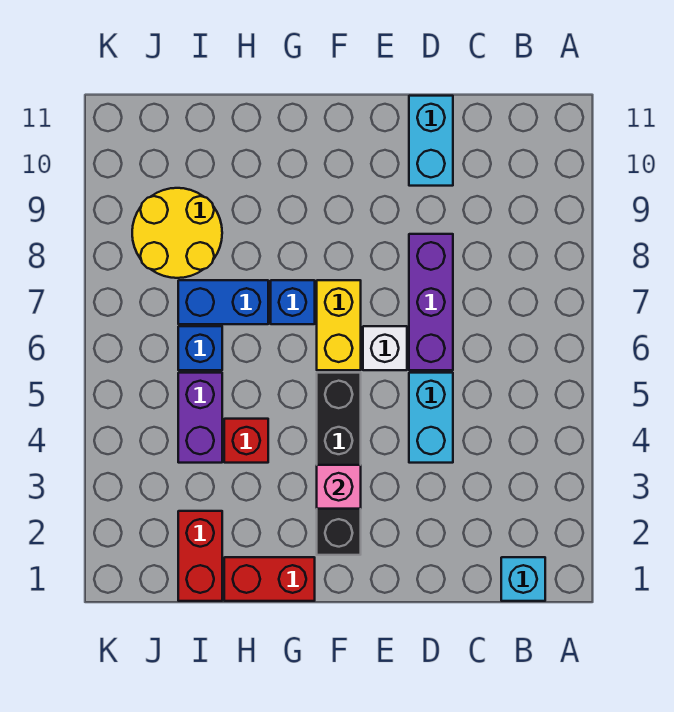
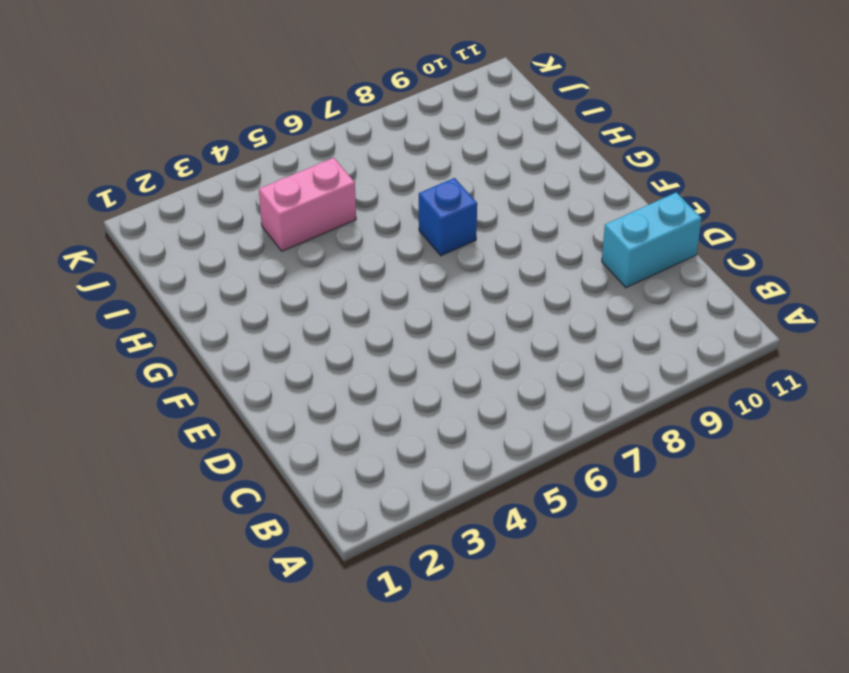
pink 1x2 brick [259,158,356,251] -> purple 1x2 brick [178,373,222,463]
none -> cyan 1x1 brick [501,557,545,601]
none -> cyan 1x2 brick [409,373,453,463]
none -> purple 1x3 brick [409,234,453,370]

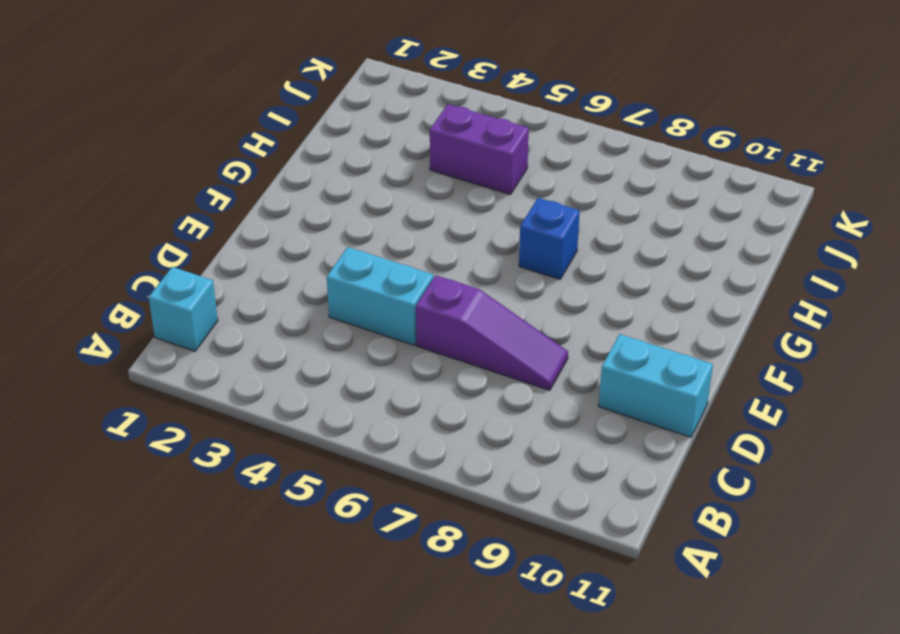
purple 1x3 slope [416,275,568,390] -> purple 1x3 brick [409,234,453,370]
none -> white 1x1 brick [363,326,407,370]
none -> black 1x4 brick [317,373,361,555]
none -> yellow 1x2 brick [317,280,361,370]

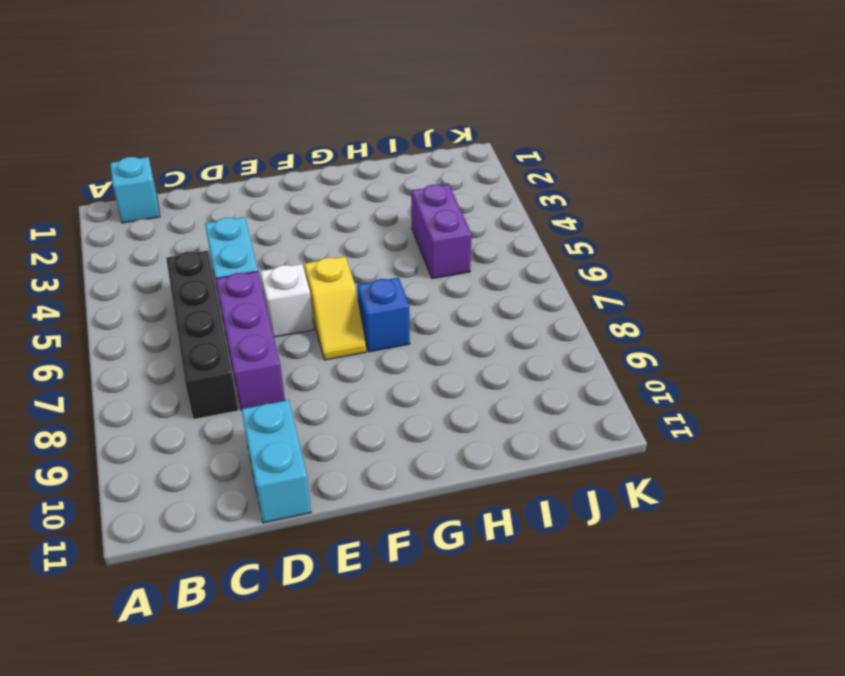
black 1x4 brick [166,251,238,419] -> black 1x4 brick moved to [317,373,361,555]
yellow 1x2 slope [304,257,366,360] -> yellow 1x2 brick [317,280,361,370]
none -> red 1x2 brick [224,557,315,601]
none -> red 1x1 brick [224,419,268,463]
none -> blue 1x2 brick [178,280,268,324]

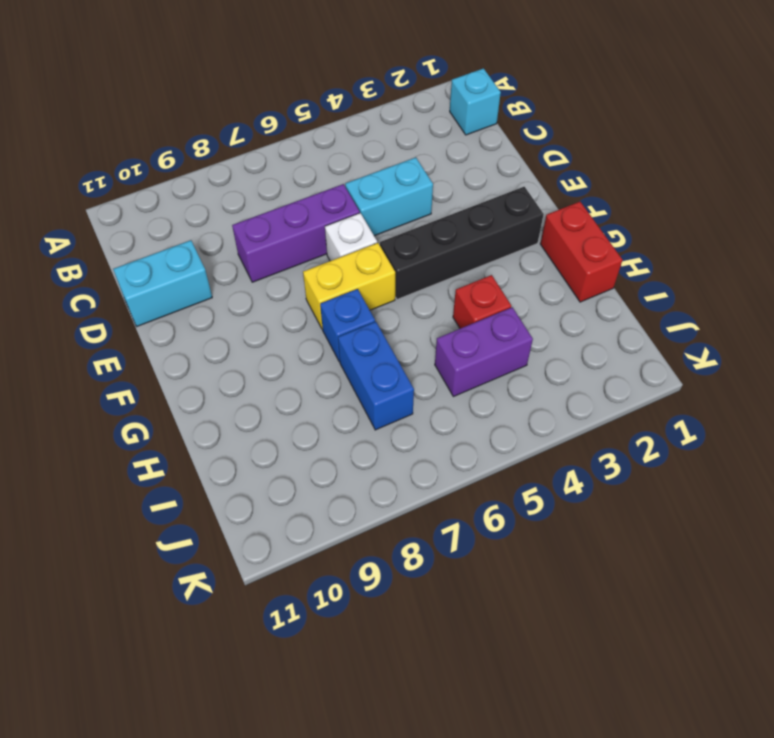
none -> red 1x2 brick [178,511,222,601]
none -> blue 1x1 brick [178,326,222,370]
none -> yellow 2x2 round brick [132,188,222,278]

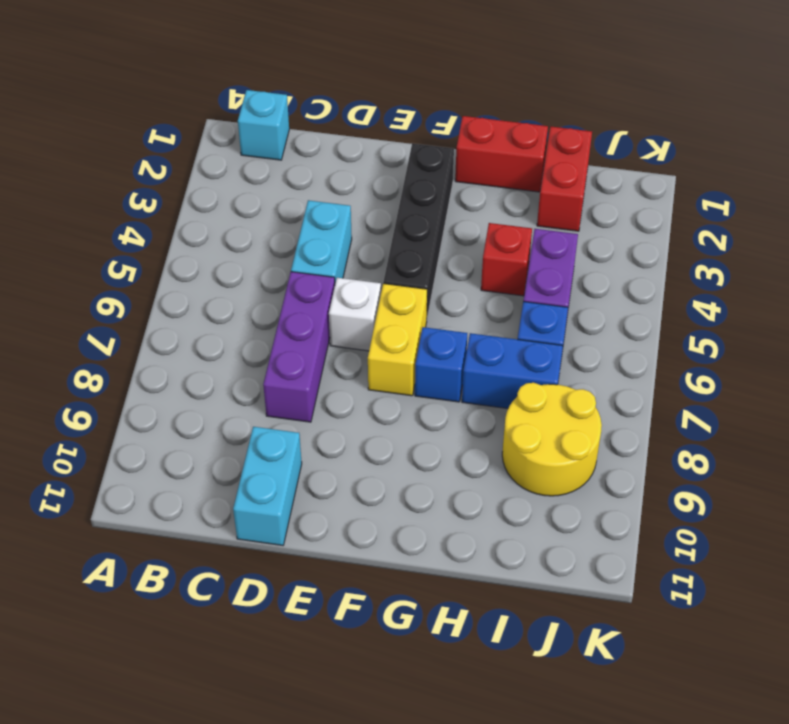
none -> pink 1x1 brick [317,465,361,509]

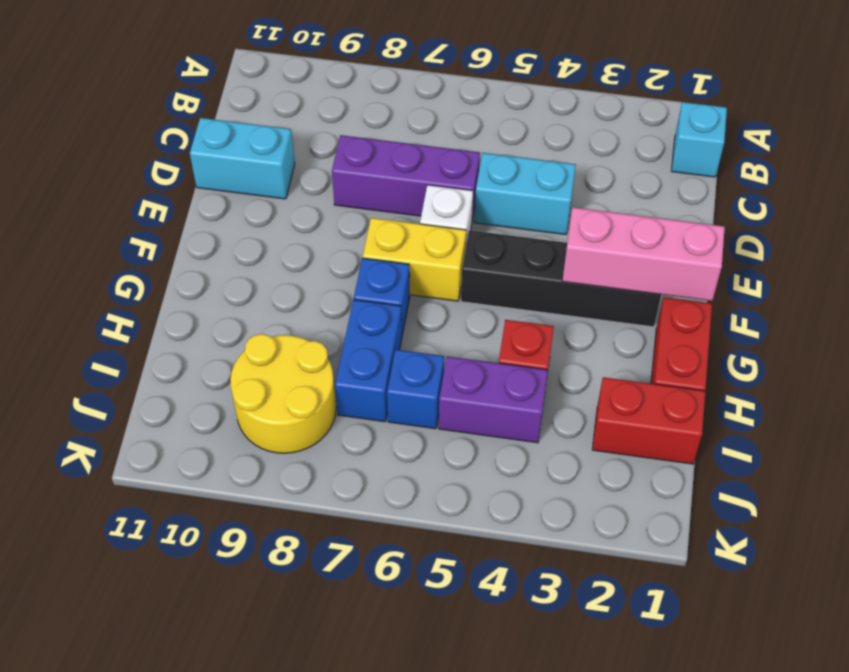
pink 1x3 brick [562,207,725,301] -> pink 1x1 brick [317,465,361,509]

